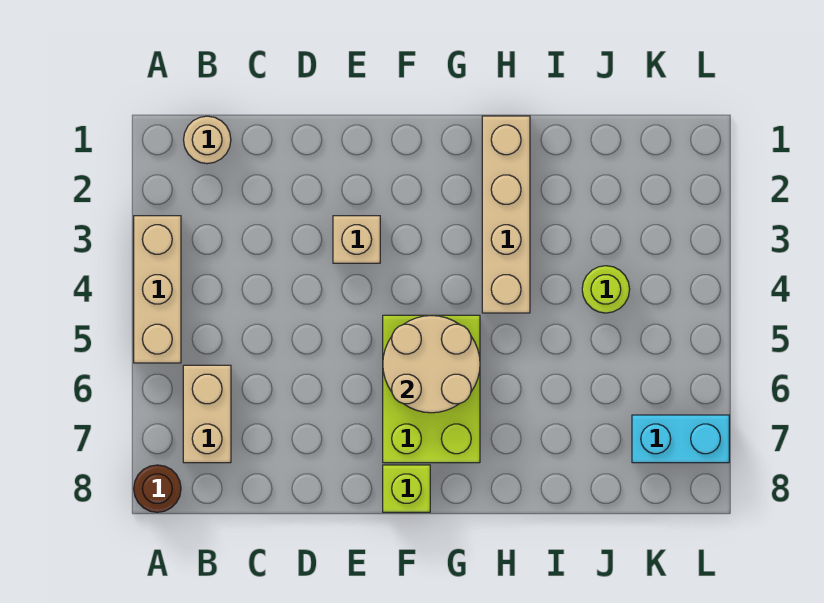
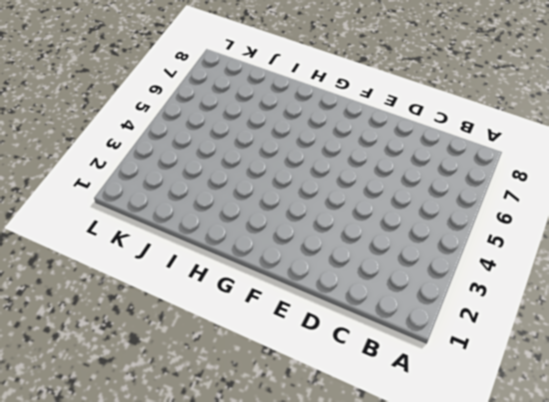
none -> tan 1x3 brick [134,216,181,363]
none -> brown 1x1 round brick [134,465,181,512]

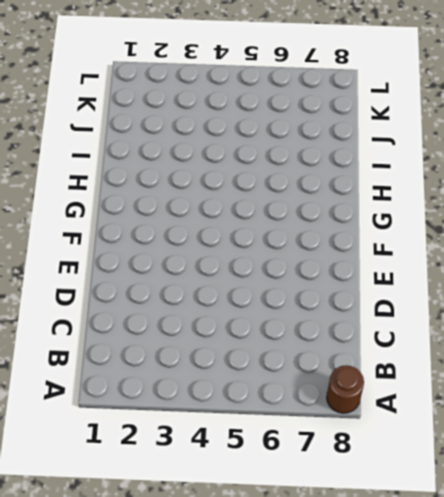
none -> tan 1x3 brick [134,216,181,363]
none -> tan 1x1 round brick [184,116,231,164]

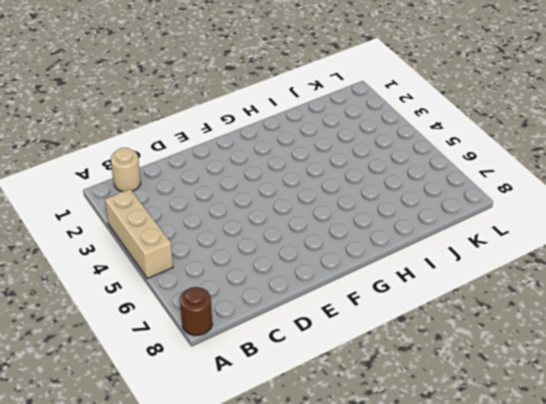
none -> tan 1x2 brick [183,365,231,463]
none -> tan 1x1 brick [333,216,380,263]

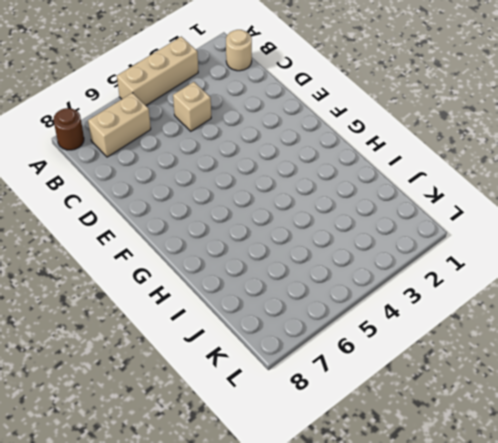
tan 1x1 brick [173,82,211,131] -> tan 1x1 brick moved to [333,216,380,263]
none -> lime 2x3 brick [383,315,480,463]
none -> lime 1x1 brick [383,465,430,512]

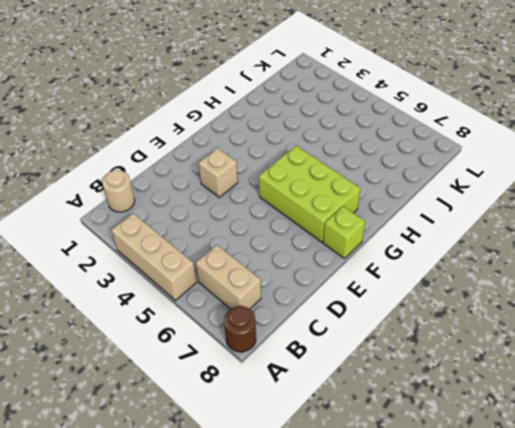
none -> tan 1x4 brick [482,116,530,313]
none -> lime 1x1 round brick [582,266,630,313]

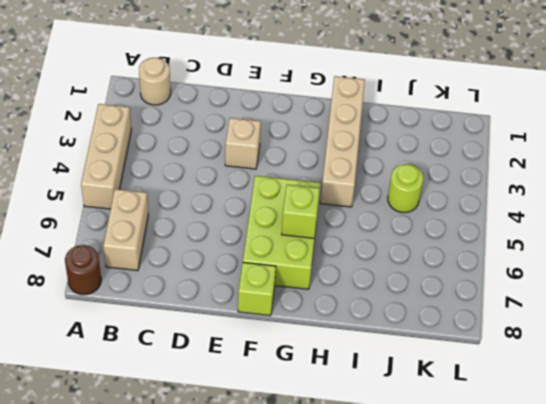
lime 1x1 brick [282,185,320,238] -> tan 2x2 round brick [383,316,480,413]
none -> cyan 1x2 brick [632,415,729,463]

